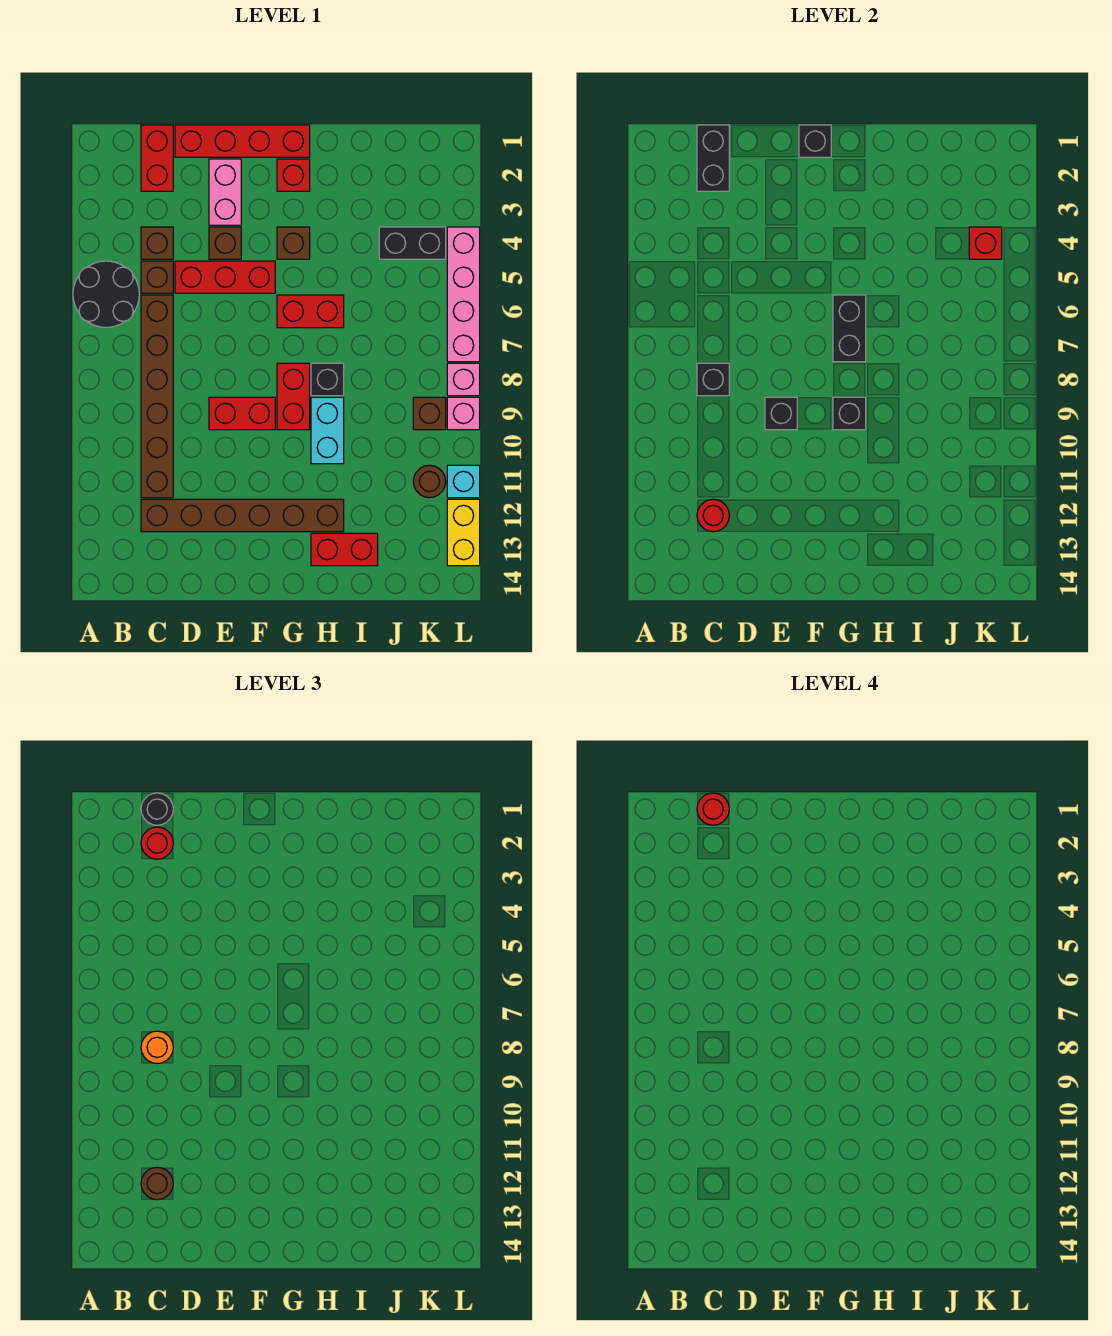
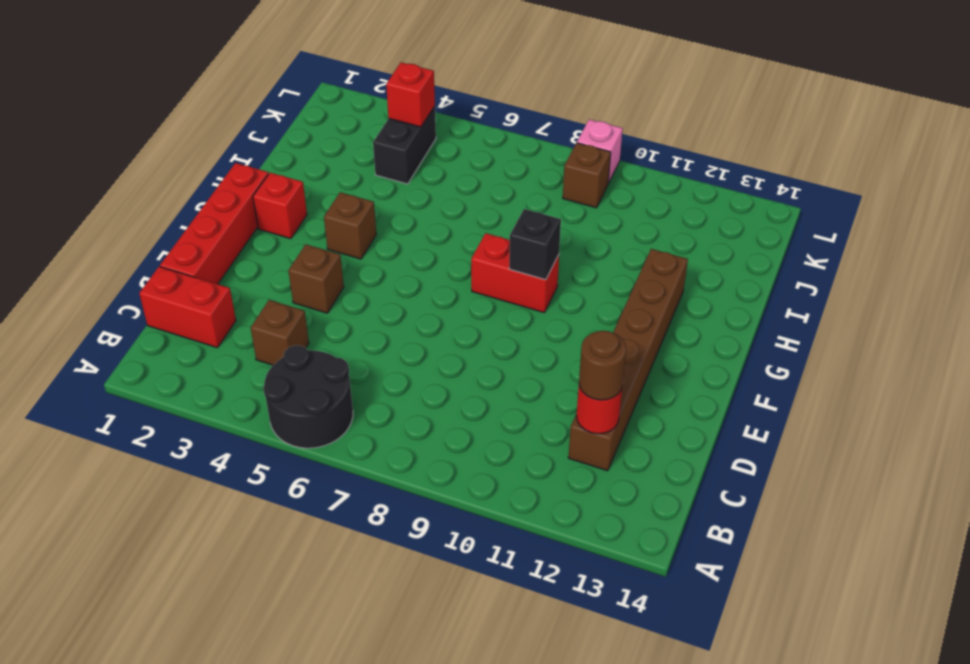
none -> brown 1x1 brick [141,261,173,293]
none -> brown 1x6 brick [141,295,173,498]
none -> red 1x3 brick [175,261,275,293]
none -> pink 1x2 brick [209,159,241,225]

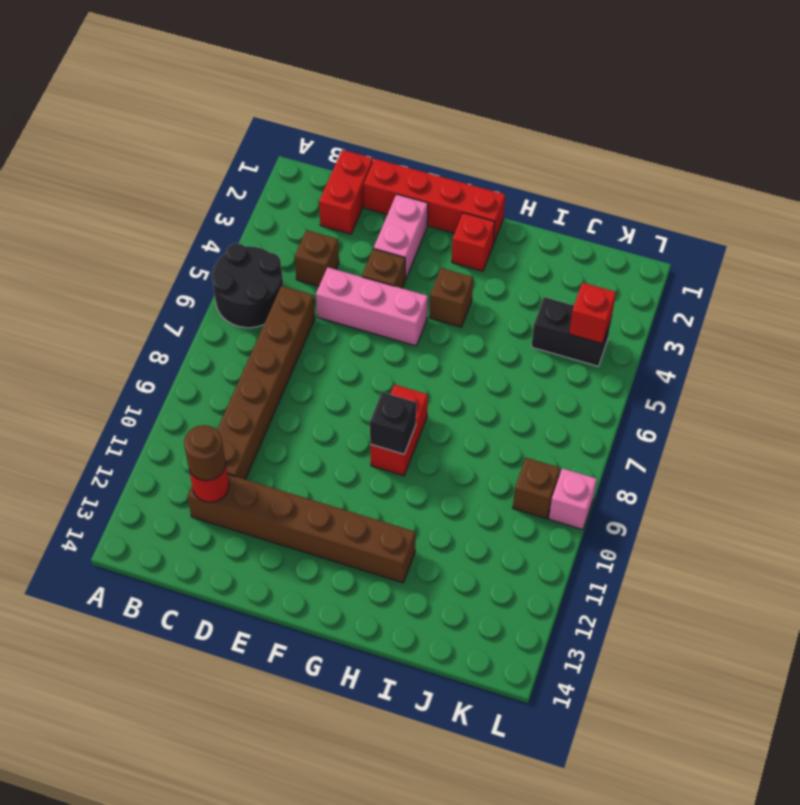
pink 1x3 brick [316,267,428,346] -> red 1x3 brick [175,261,275,293]
none -> brown 1x1 brick [141,261,173,293]
none -> red 1x2 brick [209,397,275,430]
none -> red 1x2 brick [277,295,344,328]
none -> black 1x1 brick [311,363,344,396]

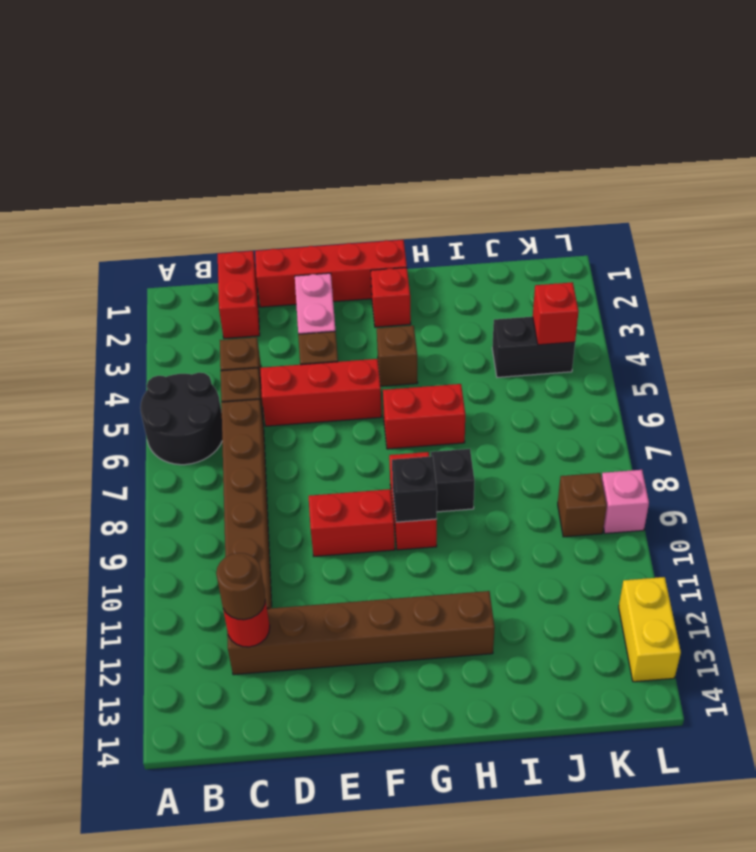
none -> cyan 1x2 brick [311,397,344,464]
none -> red 1x2 brick [311,533,378,566]
none -> brown 1x1 round brick [413,465,446,498]
none -> pink 1x4 brick [447,227,480,362]

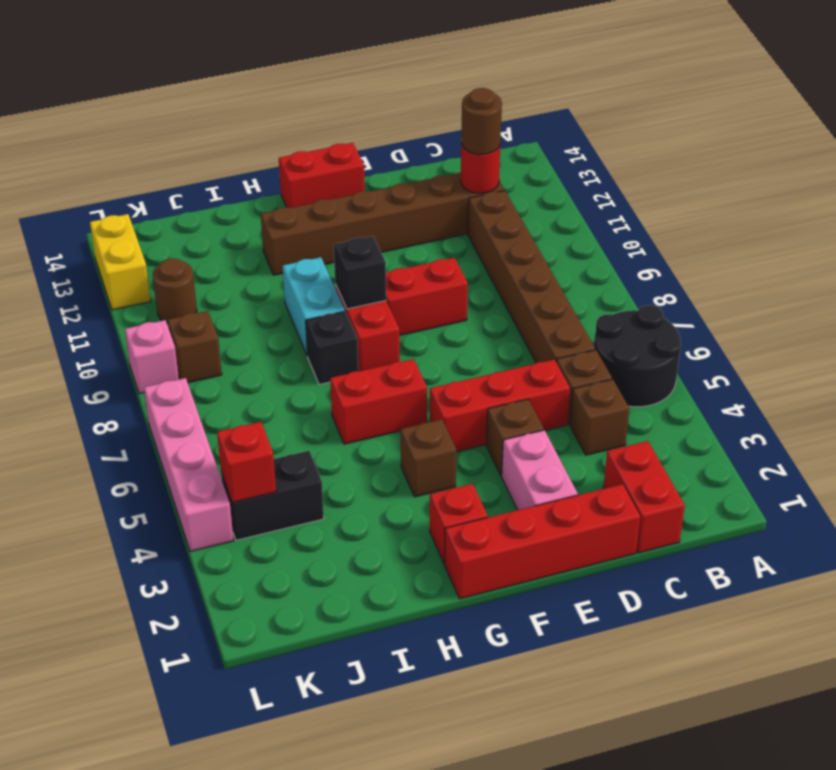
red 1x2 brick [279,143,365,208] -> red 1x2 brick moved to [311,533,378,566]
none -> pink 1x1 brick [447,363,480,396]
none -> cyan 1x1 brick [447,465,480,498]
none -> black 1x2 brick [697,125,729,191]
none -> black 1x1 brick [697,363,729,396]

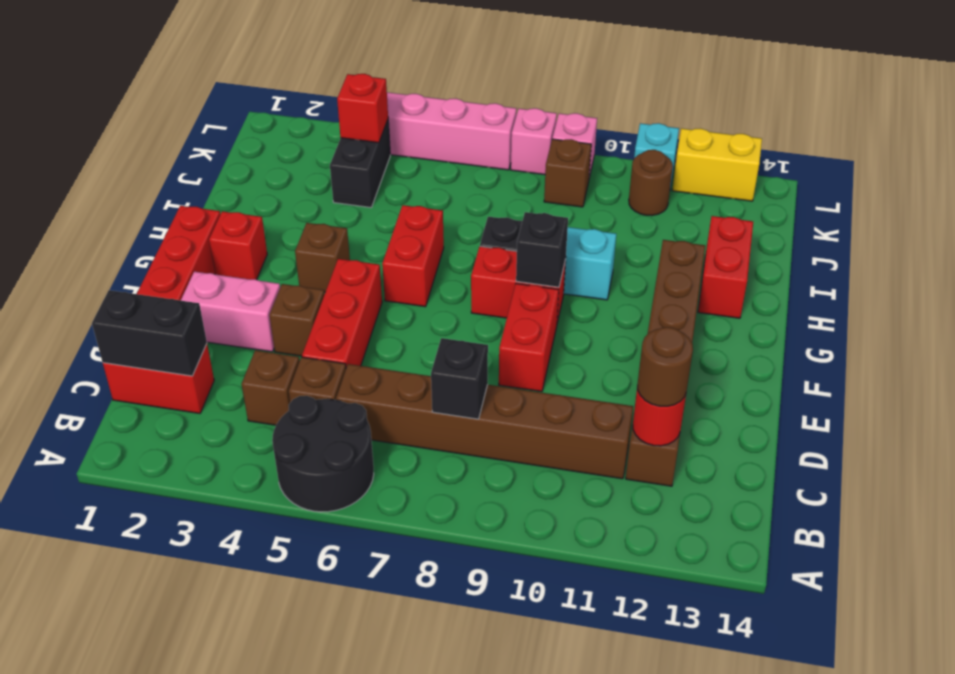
none -> black 1x1 brick [765,397,797,430]
none -> black 1x1 brick [799,125,831,157]
none -> black 1x2 brick [833,295,866,362]
none -> black 1x1 round brick [141,793,173,825]

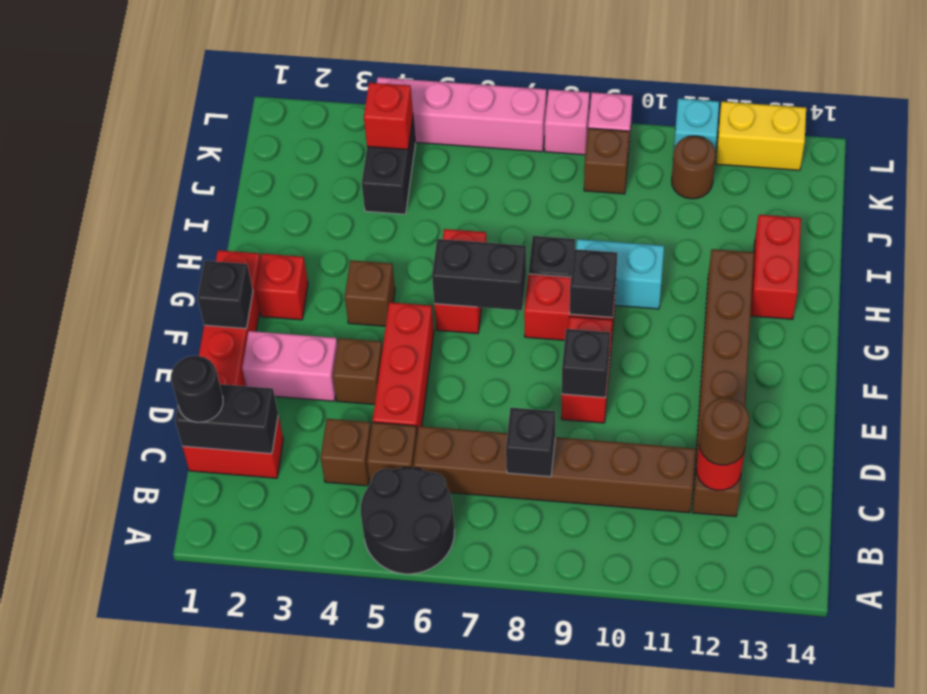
none -> red 1x1 round brick [141,827,173,859]
none -> orange 1x1 round brick [141,1031,173,1064]
none -> red 1x1 round brick [697,793,729,825]

